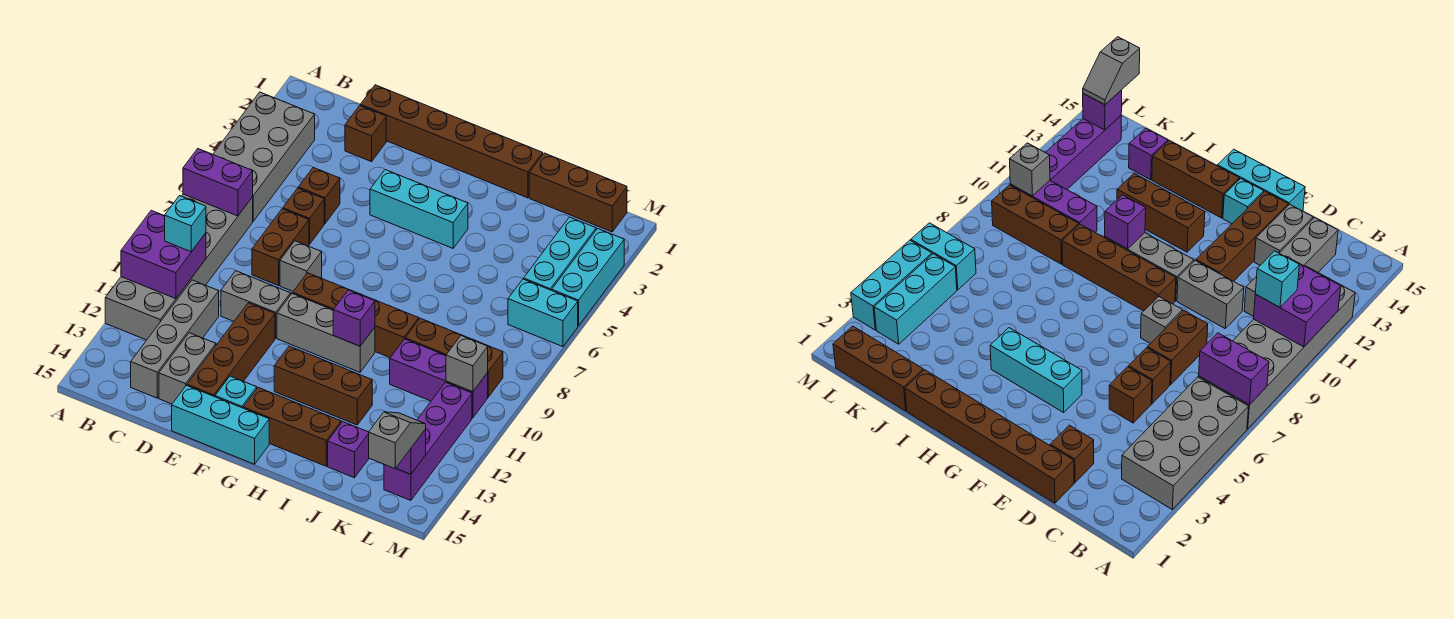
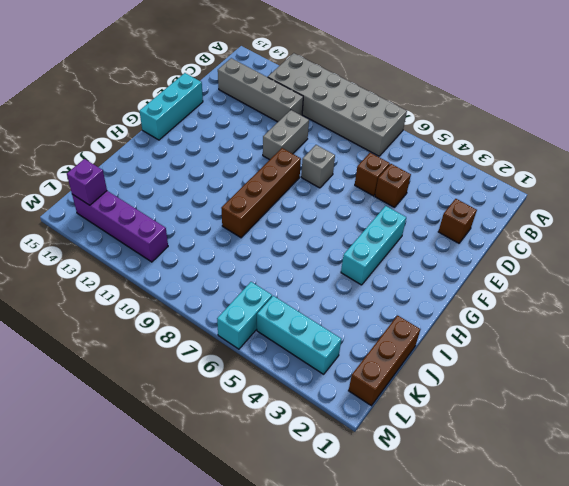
none -> grey 2x4 brick [213,92,315,221]
none -> brown 1x6 brick [360,85,543,198]
none -> brown 1x2 brick [252,209,309,286]
none -> grey 1x2 brick [159,333,216,404]

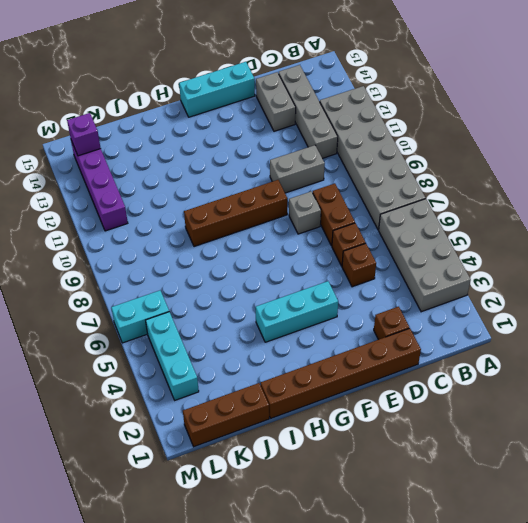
none -> brown 1x4 brick [187,303,275,397]
none -> grey 1x3 brick [277,293,375,372]
none -> cyan 1x1 brick [215,376,257,408]
none -> brown 1x3 brick [274,346,372,425]

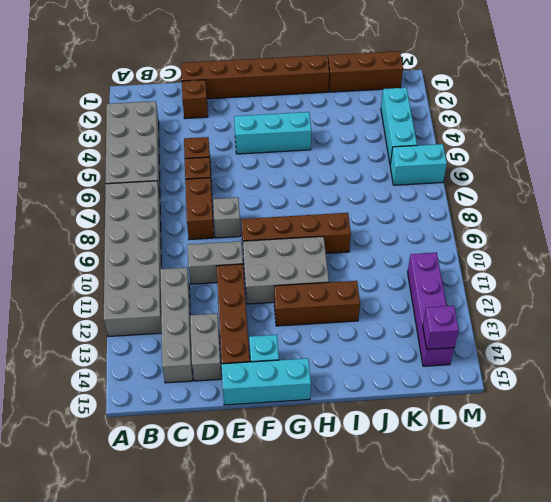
grey 2x3 brick [243,236,329,304] -> grey 1x3 brick [277,293,375,372]
none -> brown 1x3 brick [243,388,341,466]
none -> brown 1x3 brick [405,318,503,397]
none -> purple 1x3 brick [390,339,488,418]
none -> purple 1x1 brick [328,422,369,478]

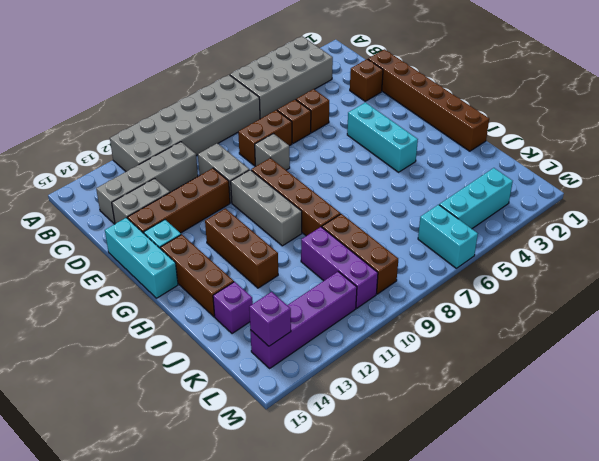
none -> brown 1x3 brick [529,153,627,232]
none -> cyan 1x3 brick [552,228,624,326]
none -> purple 1x2 brick [183,149,253,216]
none -> purple 2x2 brick [121,210,206,299]

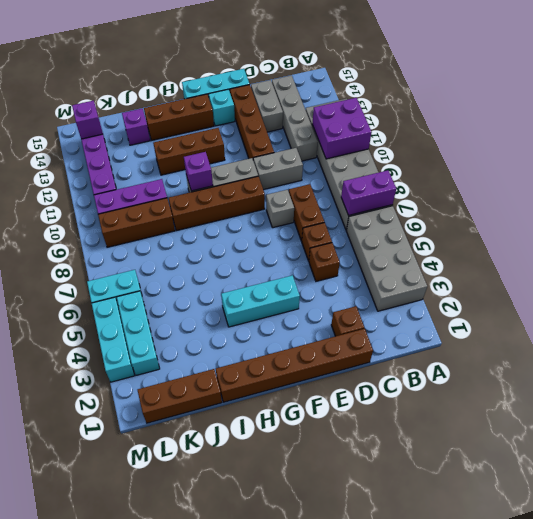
none -> grey 1x1 brick [446,336,488,392]
none -> cyan 1x1 brick [165,196,206,252]
none -> grey 1x2 slope [369,412,426,469]

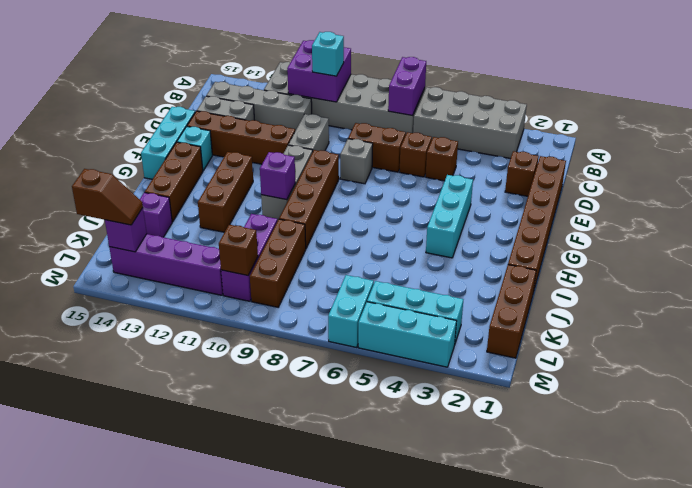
brown 1x1 brick [219,225,258,275] -> grey 1x1 brick [446,336,488,392]
brown 1x2 slope [72,169,143,225] -> grey 1x2 slope [369,412,426,469]

